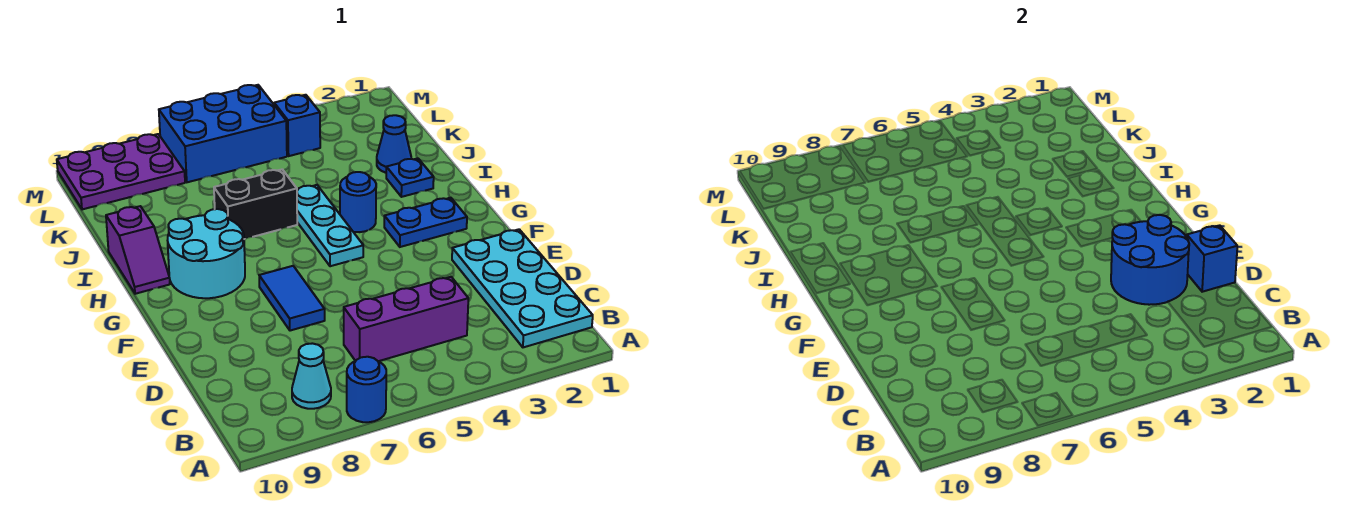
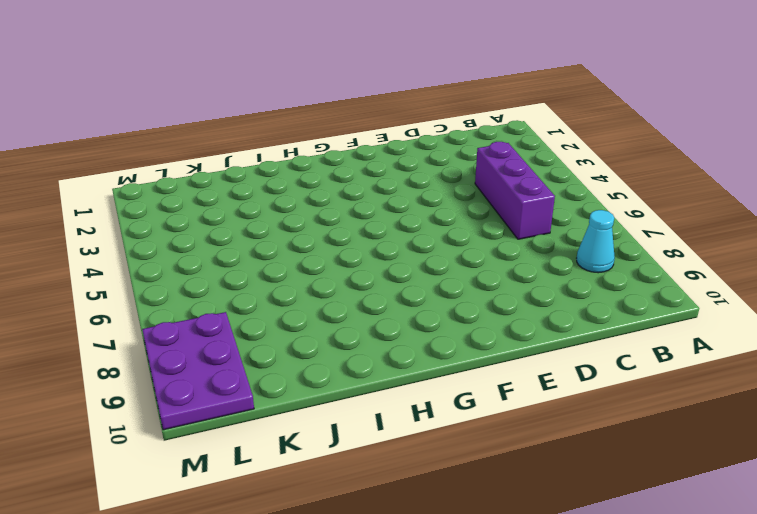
none -> blue 1x1 round brick [347,357,386,422]
none -> cyan 2x4 plate [452,229,593,347]
none -> blue 1x2 tile [259,266,325,331]

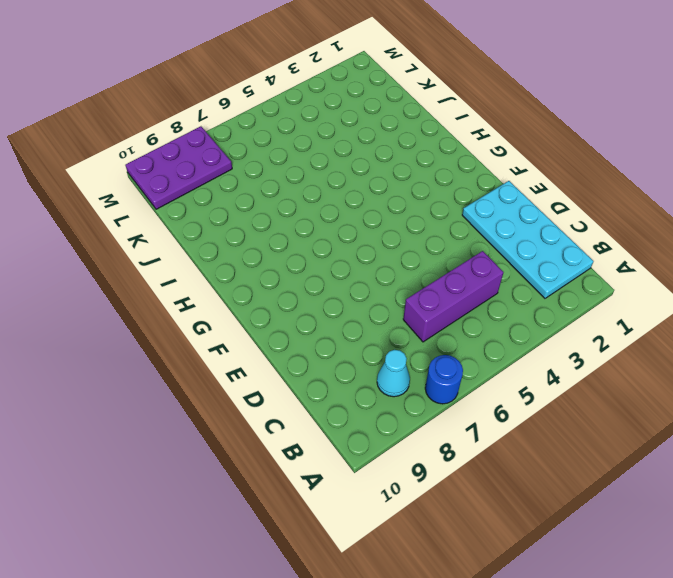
none -> blue 1x2 tile [259,266,325,331]
none -> blue 1x2 plate [384,198,467,247]
none -> cyan 1x3 plate [297,185,363,266]

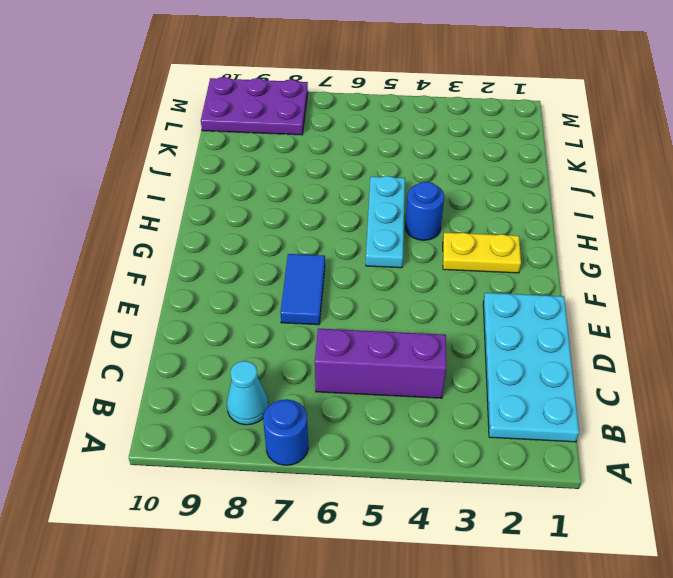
yellow 1x2 plate [443,232,521,273] -> blue 1x2 plate [384,198,467,247]
none -> cyan 2x2 round brick [168,209,245,298]
none -> purple 1x2 slope [106,206,170,294]
none -> blue 1x1 plate [386,158,434,197]

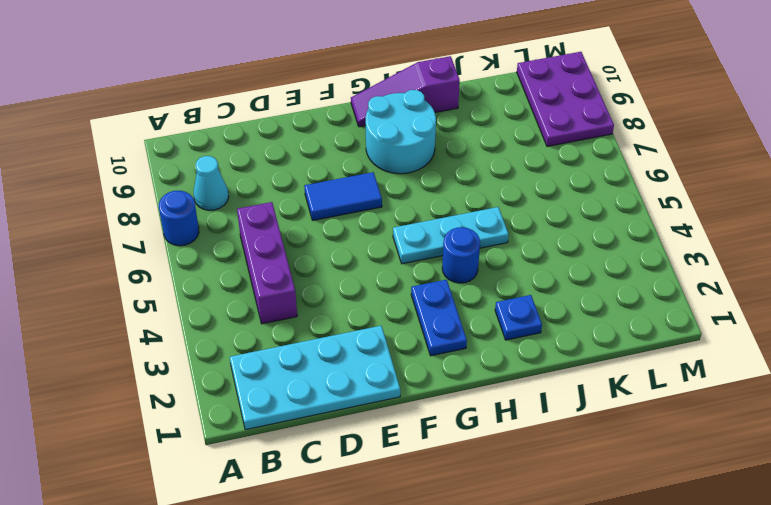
purple 1x3 slope [351,56,460,127] -> purple 1x2 slope [106,206,170,294]
none -> black 1x2 brick [214,169,297,239]
none -> blue 1x1 cone [377,115,411,173]
none -> blue 1x1 brick [274,95,320,156]

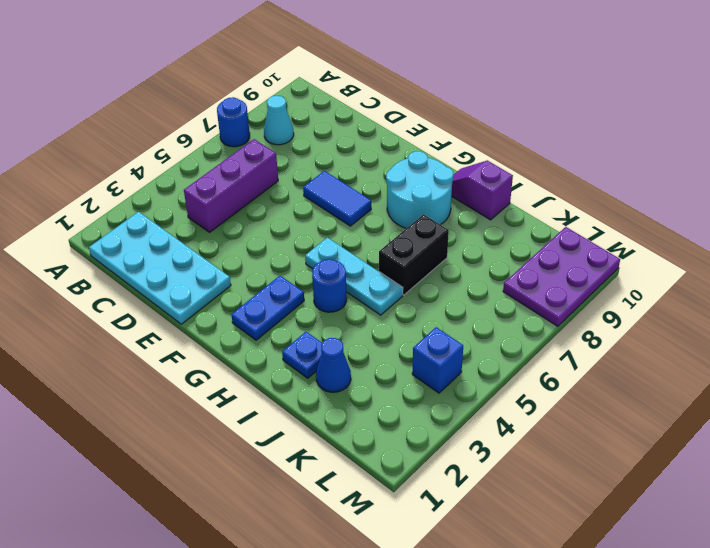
none -> blue 2x3 brick [159,85,287,182]
none -> blue 1x1 brick [1187,225,1237,292]
none -> blue 2x2 round brick [1111,215,1189,305]

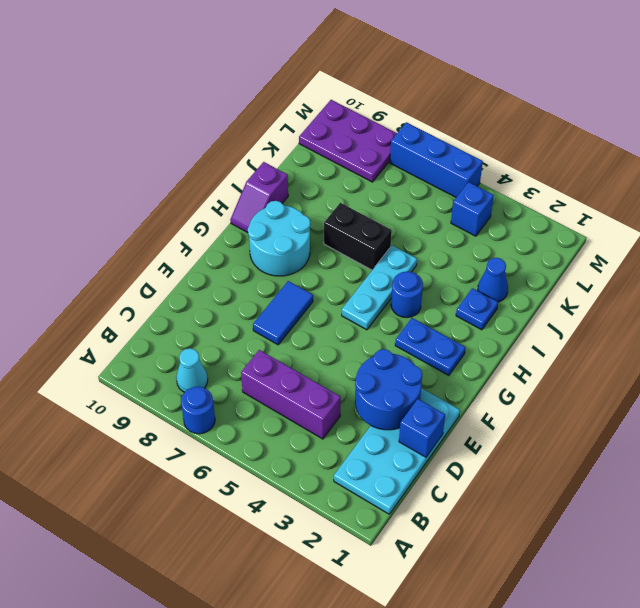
blue 1x3 brick [390,122,483,197] -> blue 2x3 brick [159,85,287,182]

